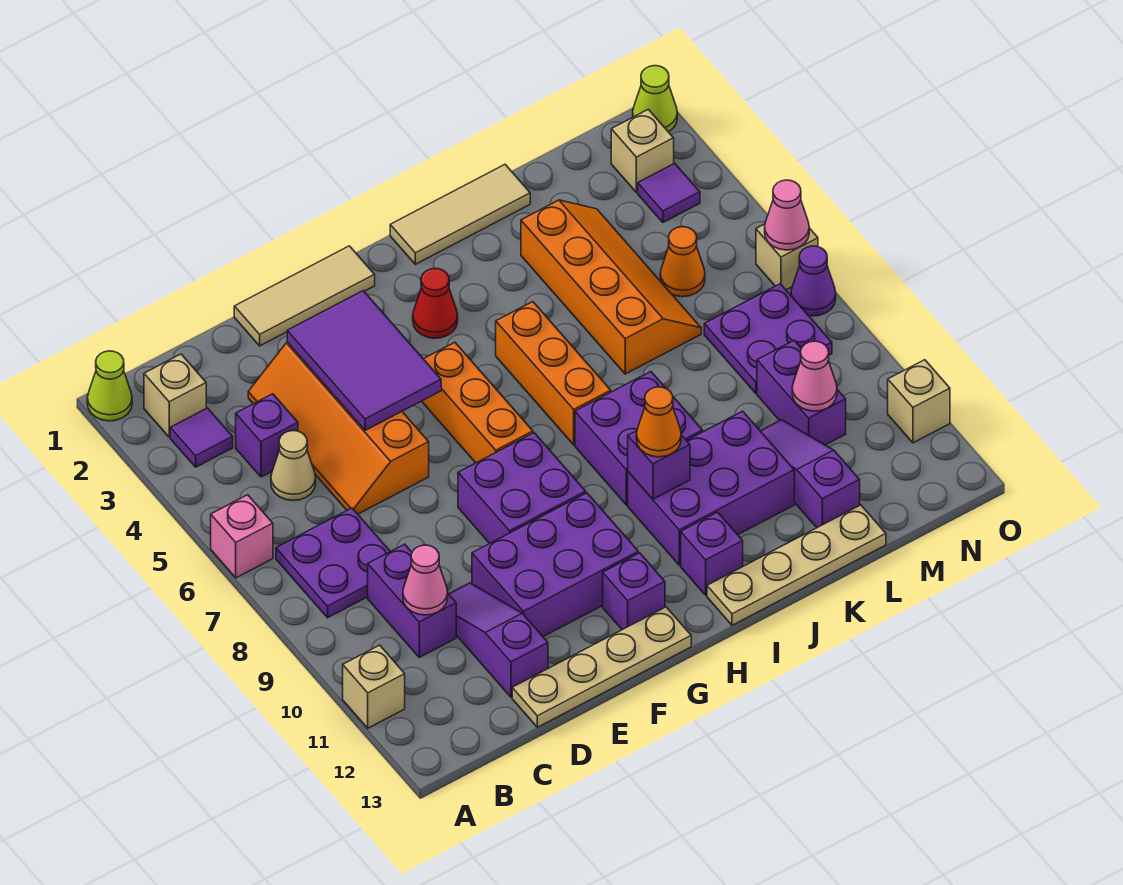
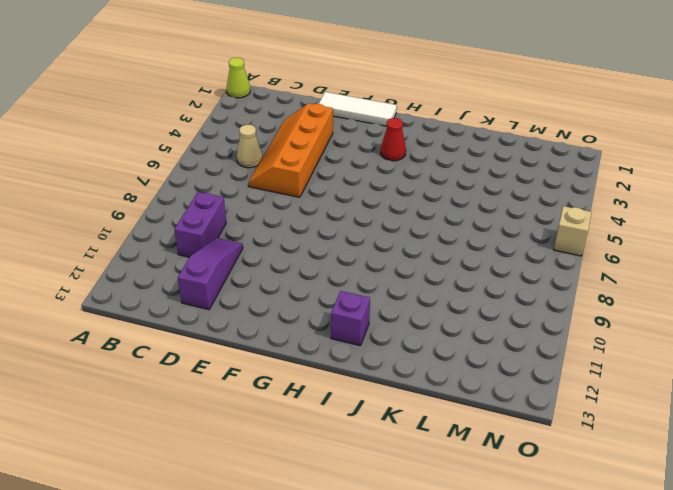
white 1x3 tile [319,92,397,126] -> tan 1x3 tile [234,246,375,346]
none -> pink 1x1 brick [211,495,273,578]
none -> tan 1x1 brick [343,645,405,728]
none -> tan 1x1 brick [144,354,206,437]
none -> purple 1x1 tile [170,408,233,467]

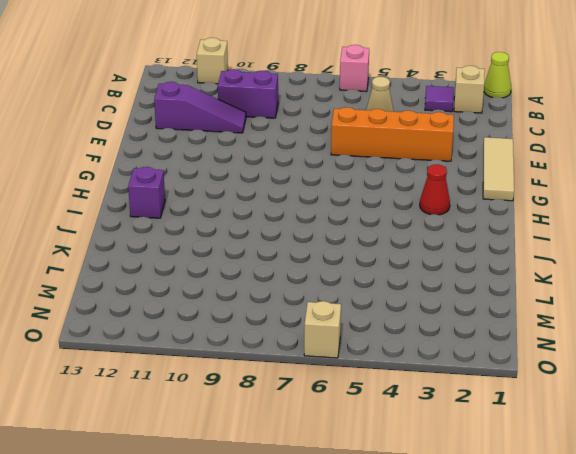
none -> purple 2x2 plate [276,508,390,618]
none -> purple 1x1 brick [236,394,298,477]
none -> tan 1x4 plate [512,607,691,727]
none -> purple 2x3 brick [472,493,638,637]

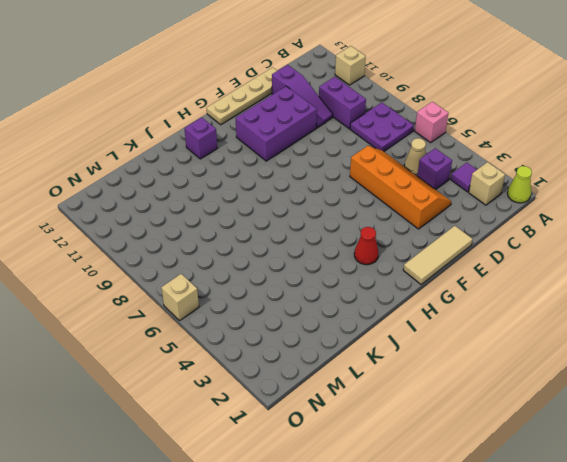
none -> purple 2x2 brick [458,433,586,543]
none -> orange 1x3 brick [422,342,533,463]
none -> purple 1x1 brick [603,553,665,630]
none -> tan 1x3 tile [390,165,530,264]

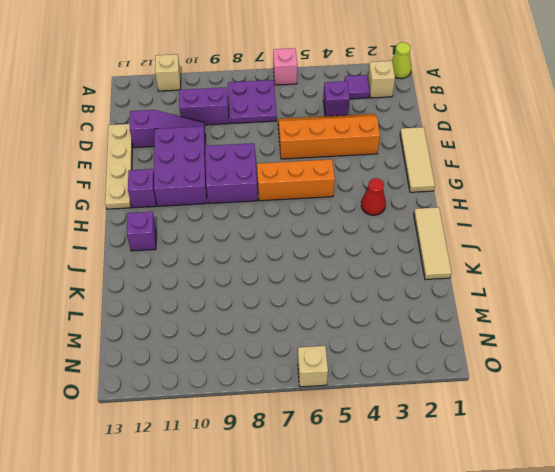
none -> tan 1x1 cone [271,431,316,501]
none -> orange 1x3 brick [496,302,611,445]
none -> purple 2x2 brick [575,372,703,505]
none -> purple 2x3 brick [628,411,794,565]

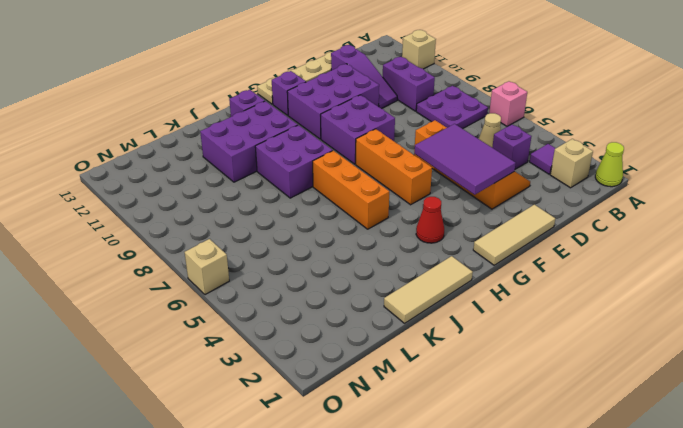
none -> tan 1x4 plate [707,505,886,625]
none -> orange 2x4 slope [521,200,701,374]
none -> purple 1x3 slope [761,420,860,528]
none -> orange 1x1 cone [660,227,705,297]

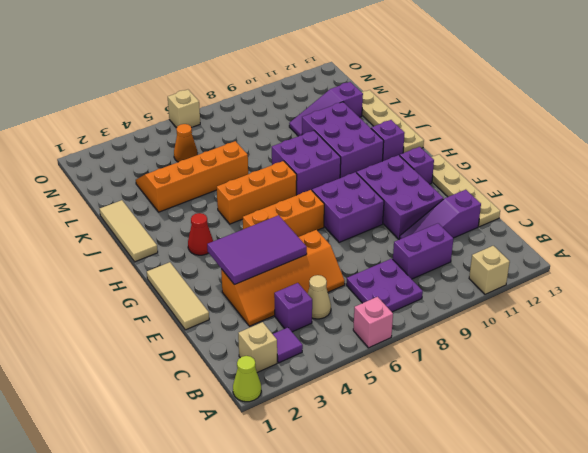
none -> purple 2x2 plate [704,284,832,393]
none -> purple 1x2 brick [757,341,846,445]
none -> tan 1x1 brick [611,109,674,193]
none -> purple 1x1 tile [638,163,700,222]

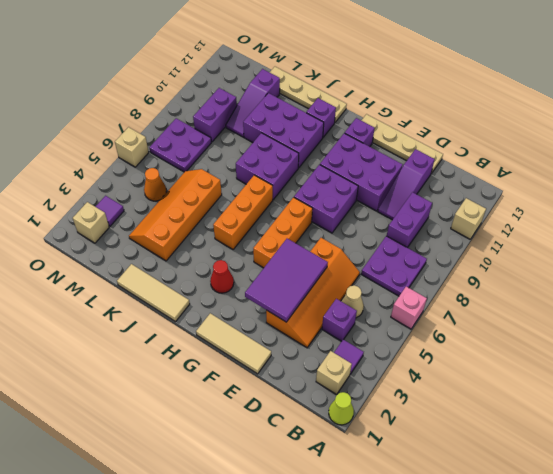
none -> lime 1x1 cone [633,66,677,132]
none -> purple 1x1 cone [791,246,836,316]
none -> tan 1x1 brick [888,360,950,443]
none -> pink 1x1 cone [403,545,448,615]

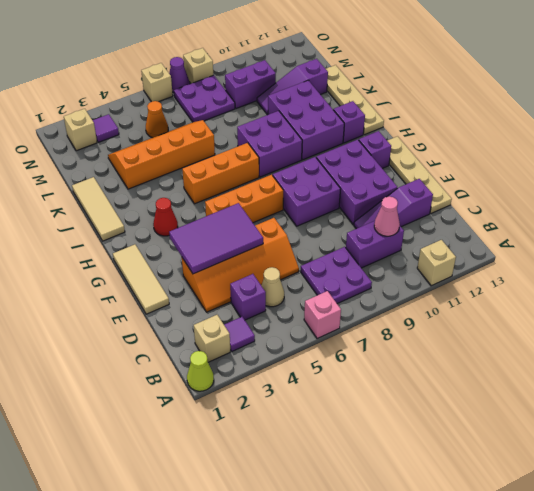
tan 1x1 brick [183,48,213,84] -> tan 1x1 brick moved to [888,360,950,443]
none -> lime 1x1 cone [633,66,677,132]
none -> purple 1x1 brick [628,431,690,499]
none -> pink 1x1 cone [792,341,837,411]
none -> pink 1x1 cone [765,180,809,250]

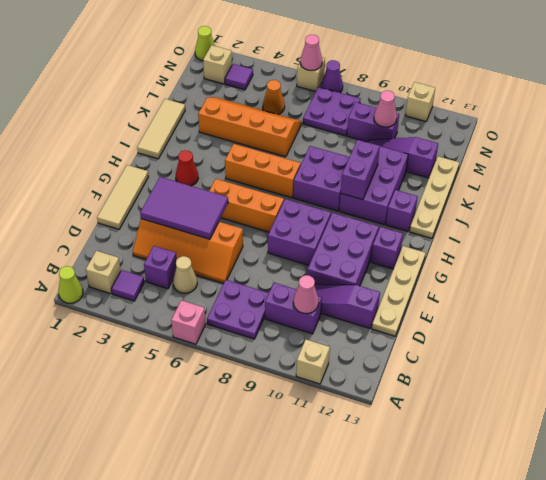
purple 1x2 brick [341,139,380,200] -> purple 1x1 brick [628,431,690,499]
none -> orange 1x1 cone [636,387,681,457]

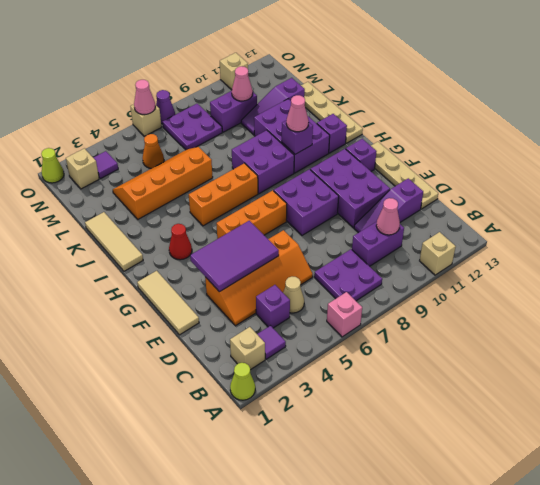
pink 1x1 cone [286,95,309,132] -> orange 1x1 cone [636,387,681,457]

